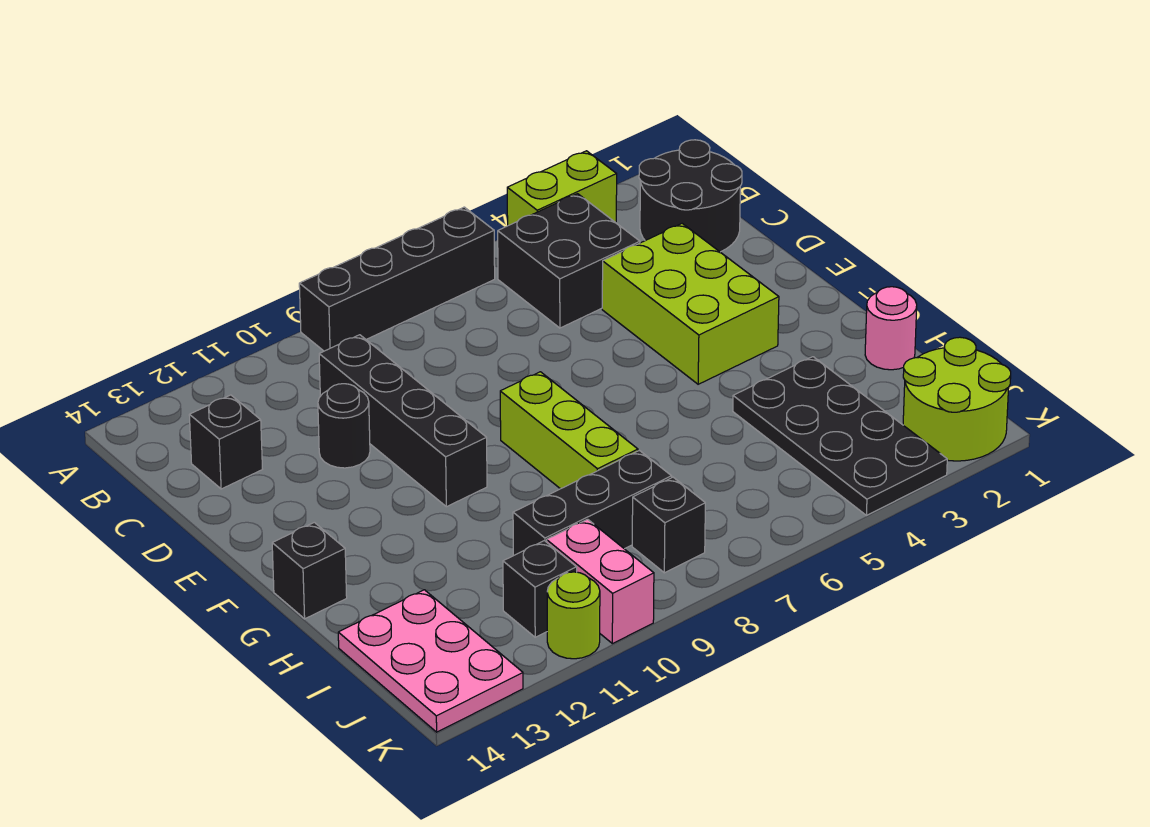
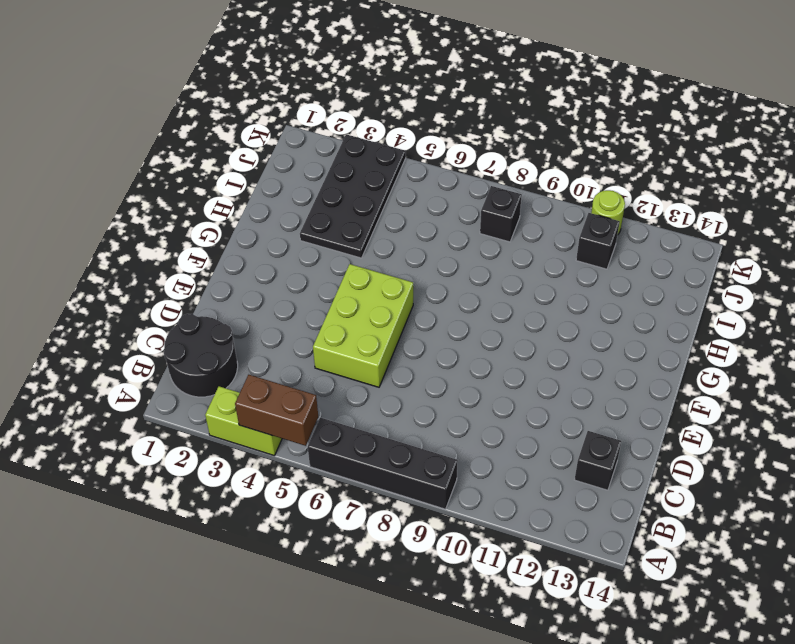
brown 1x2 brick [235,375,318,446] -> none
lime 2x3 brick [313,264,413,387] -> lime 2x3 brick moved to [602,224,779,384]
none -> black 2x2 brick [498,194,640,328]
none -> black 1x4 brick [319,335,487,507]
none -> black 1x1 round brick [318,384,370,468]

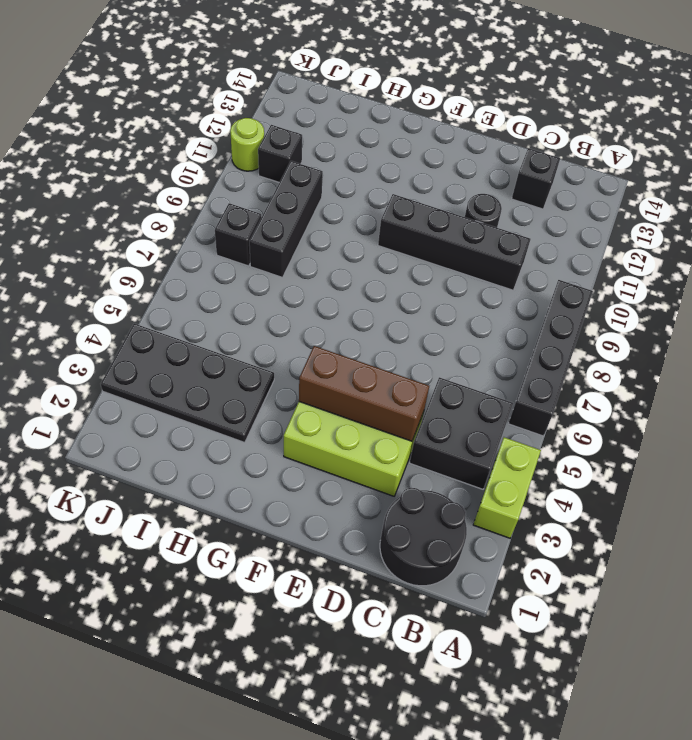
brown 1x3 brick [299,346,429,441] -> none
none -> lime 1x3 brick [500,372,638,489]
none -> black 1x1 brick [272,522,347,619]
none -> pink 1x1 round brick [865,287,917,370]

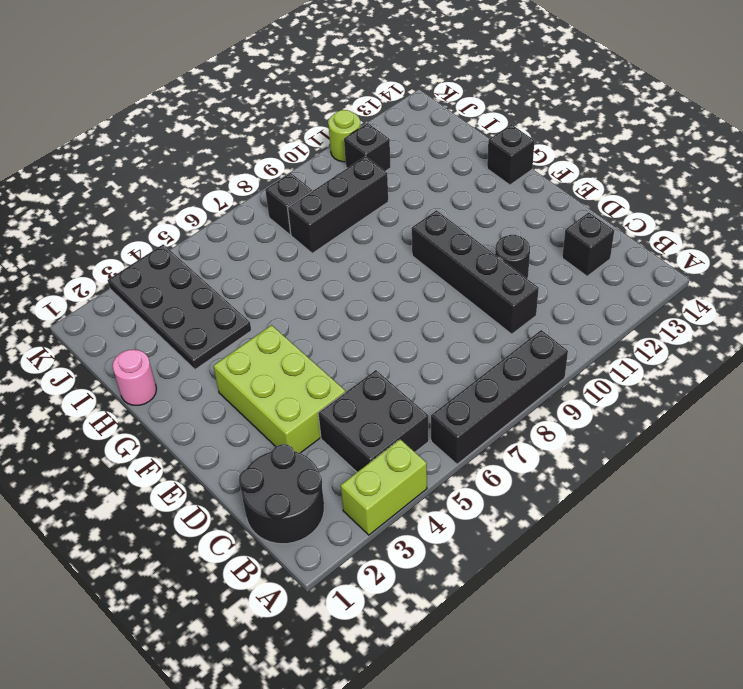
none -> lime 1x3 brick [500,372,638,489]
none -> pink 2x3 plate [338,590,523,732]
none -> lime 2x2 round brick [903,337,1011,461]

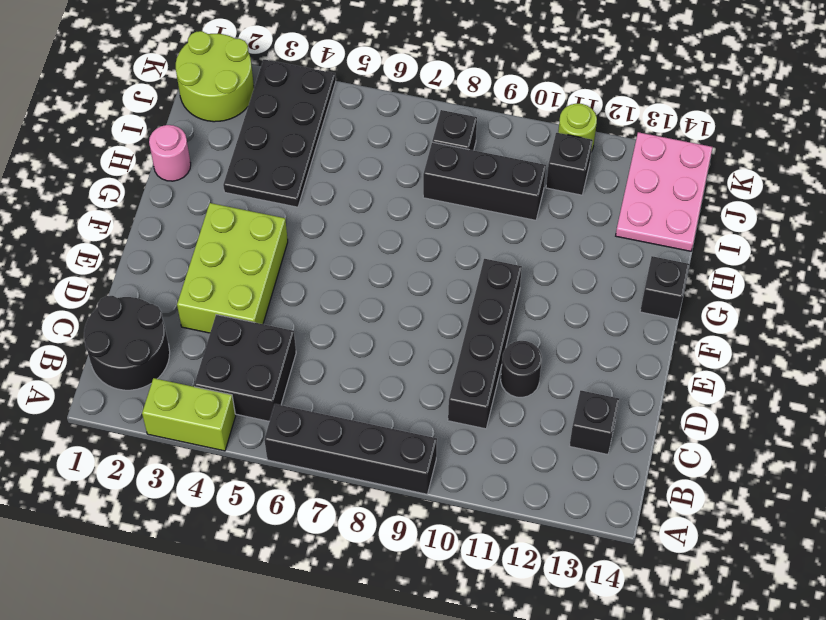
none -> lime 1x3 brick [500,372,638,489]
none -> pink 1x2 brick [547,519,654,644]

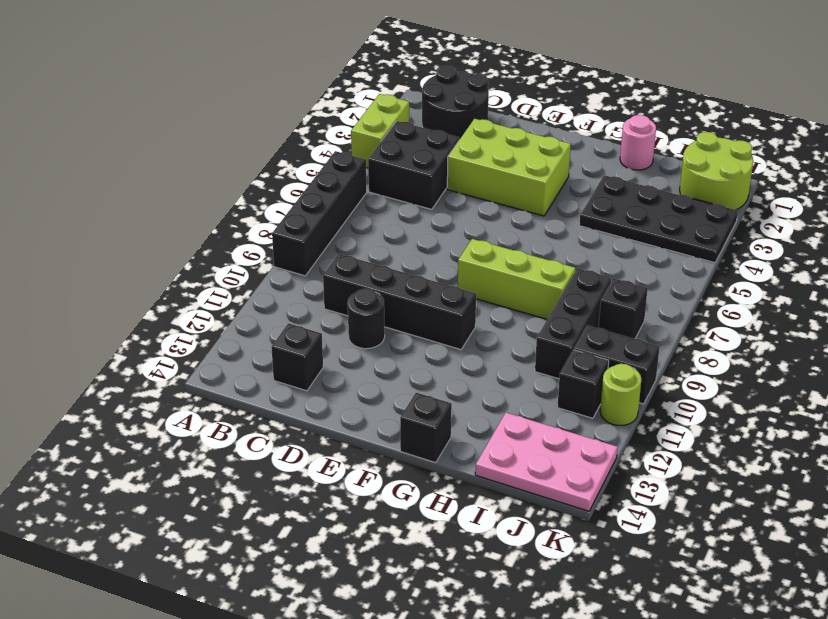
black 1x2 brick [574,325,660,404] -> pink 1x2 brick [547,519,654,644]

